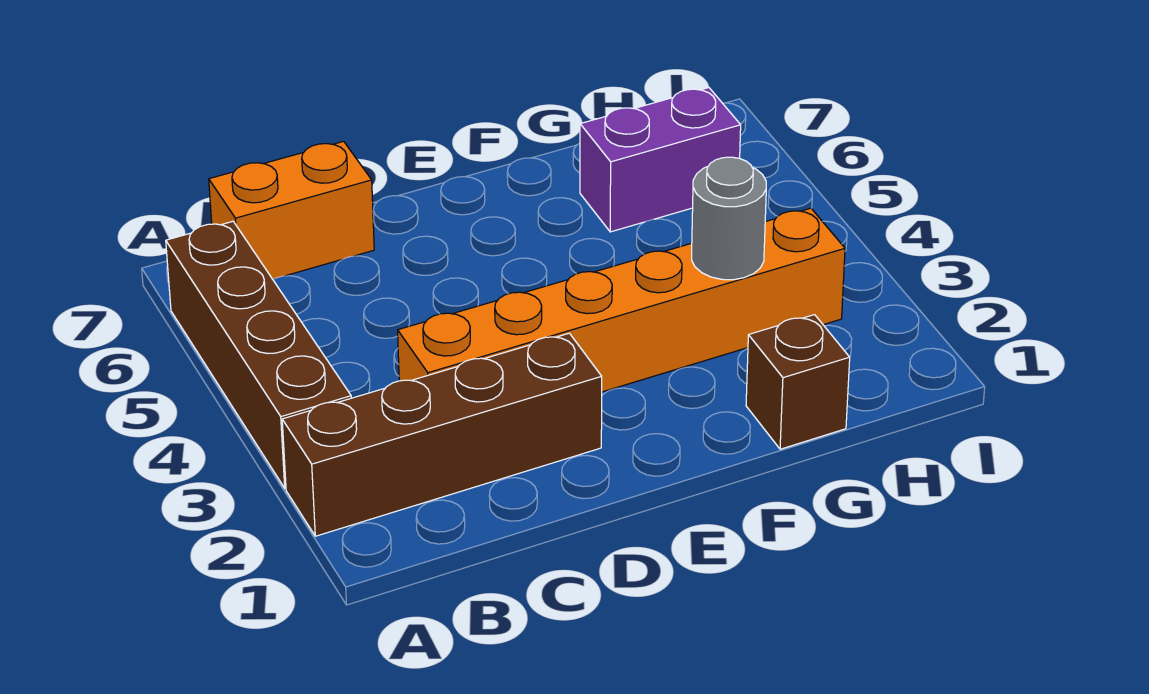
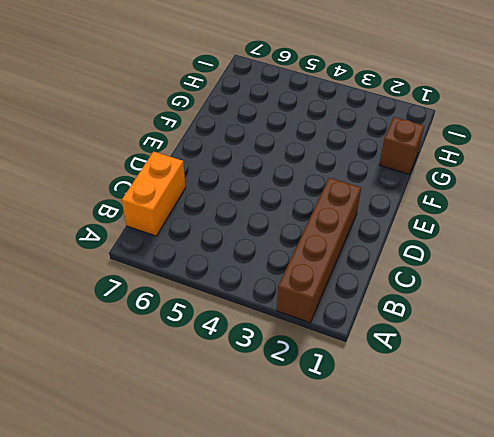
none -> brown 1x4 brick [166,221,351,488]
none -> orange 1x6 brick [398,208,845,392]

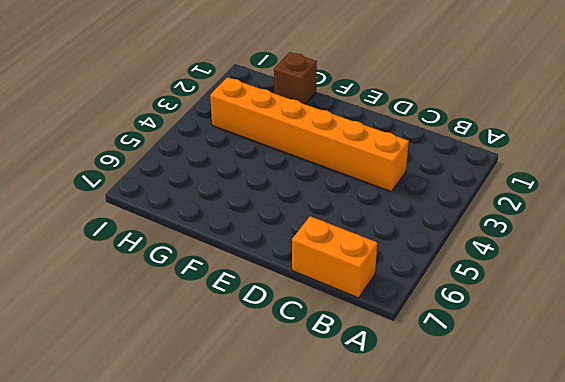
none -> brown 1x4 brick [282,333,602,536]
none -> brown 1x4 brick [166,221,351,488]

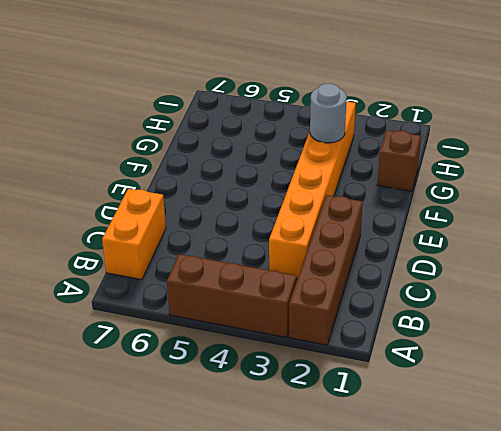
brown 1x3 brick [167,254,297,338] -> brown 1x4 brick [166,221,351,488]
none -> purple 1x2 brick [580,88,741,232]

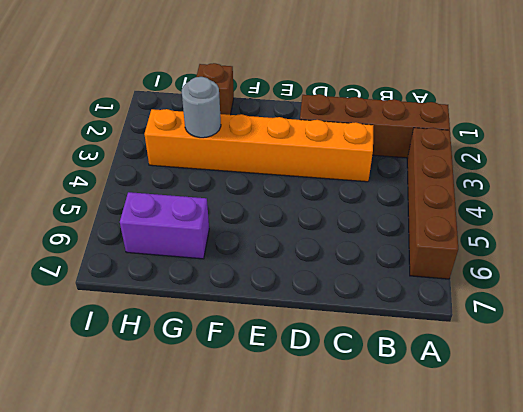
none -> orange 1x2 brick [209,141,374,279]

